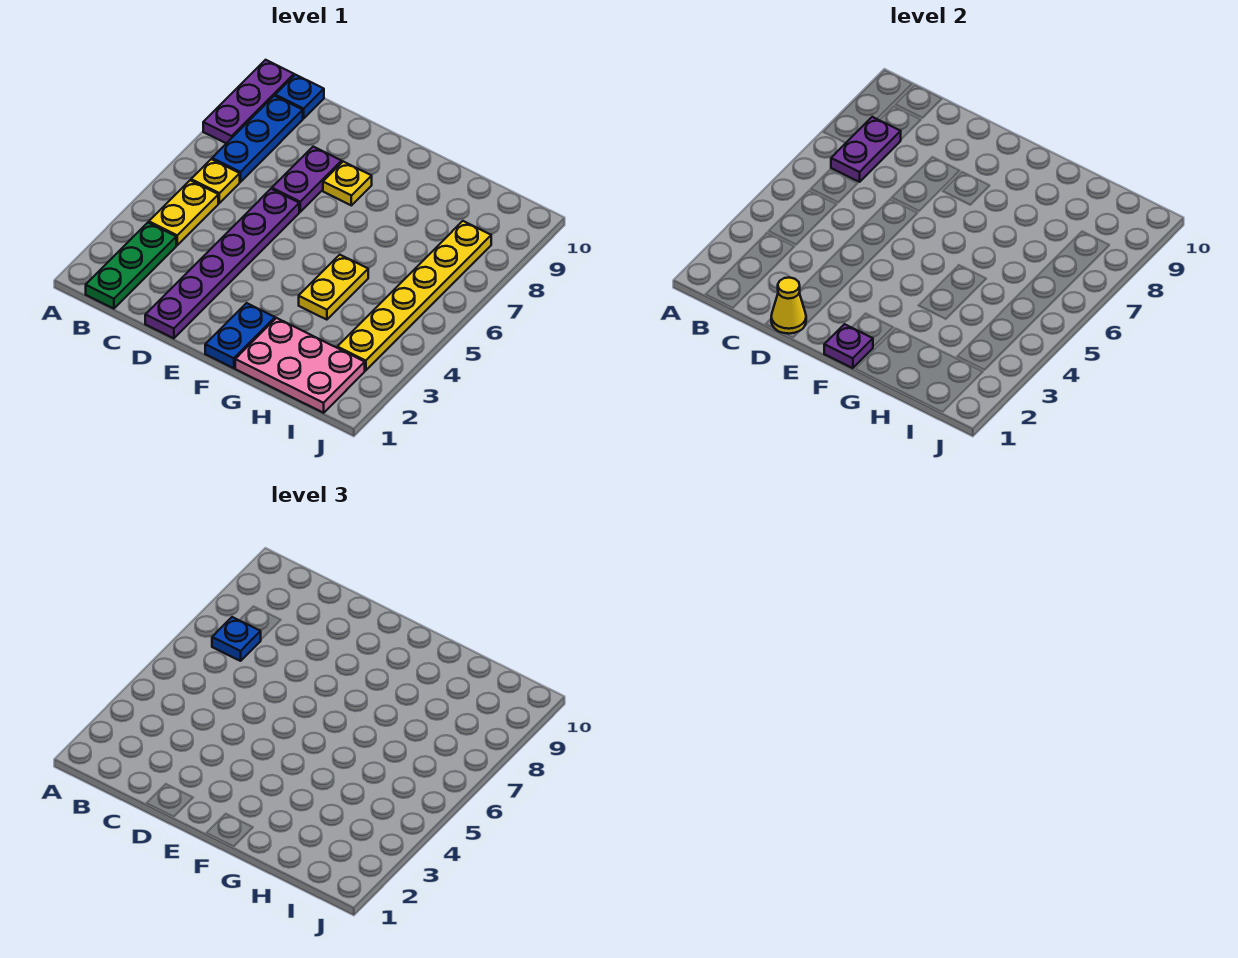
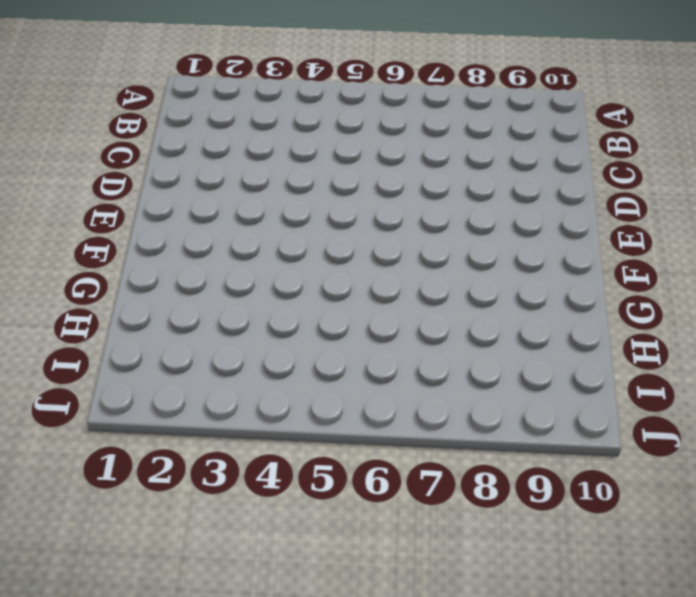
none -> purple 1x3 plate [203,60,294,143]
none -> green 1x3 plate [86,223,176,309]
none -> yellow 1x2 plate [149,180,218,245]

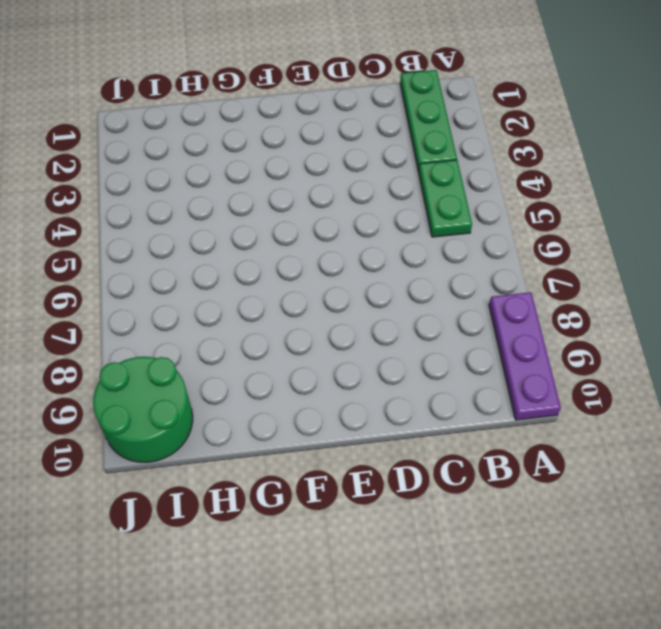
green 1x2 plate [419,160,472,237] -> yellow 1x2 plate [149,180,218,245]
green 2x2 round brick [93,357,193,462] -> none
none -> yellow 1x1 plate [191,159,240,203]
none -> blue 1x3 plate [212,96,303,182]
none -> blue 1x1 plate [275,75,324,118]

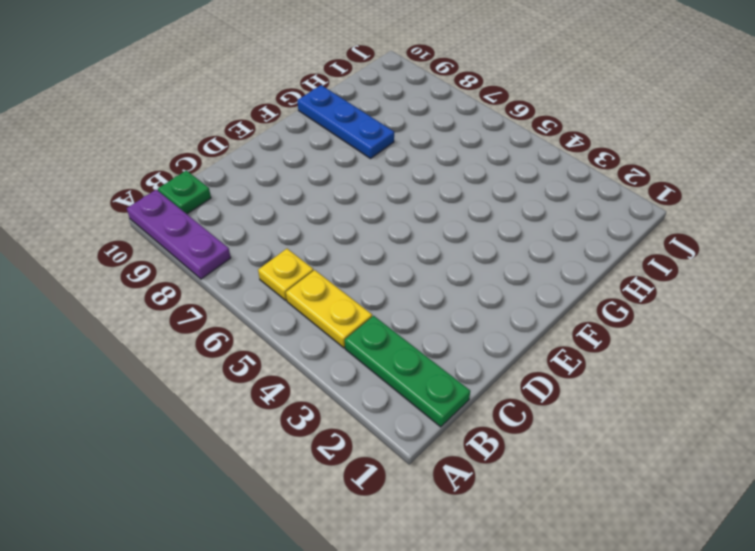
green 1x1 plate [158,171,211,214] -> blue 1x1 plate [275,75,324,118]
blue 1x3 plate [297,85,394,159] -> blue 1x3 plate moved to [212,96,303,182]
none -> purple 1x6 plate [145,189,299,338]
none -> purple 1x2 plate [272,147,342,212]
none -> yellow 1x1 plate [323,162,372,205]

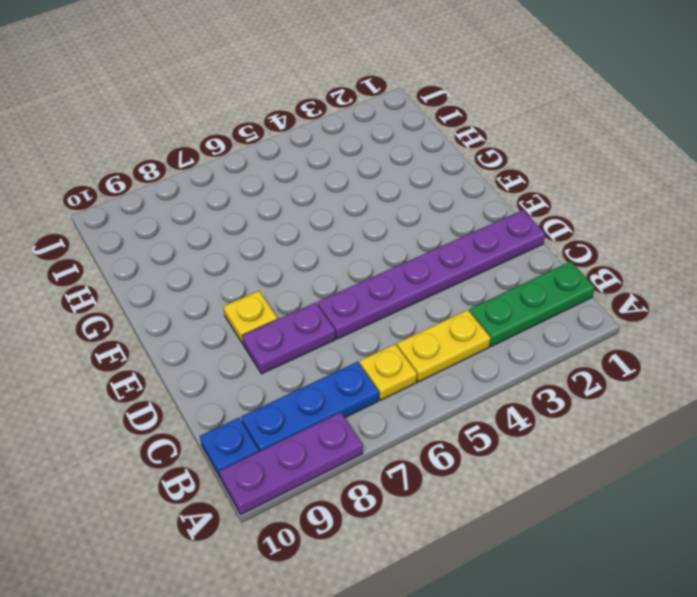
none -> blue 1x2 plate [205,303,275,368]
none -> pink 2x3 plate [235,318,365,413]
none -> yellow 1x2 plate [299,255,368,320]

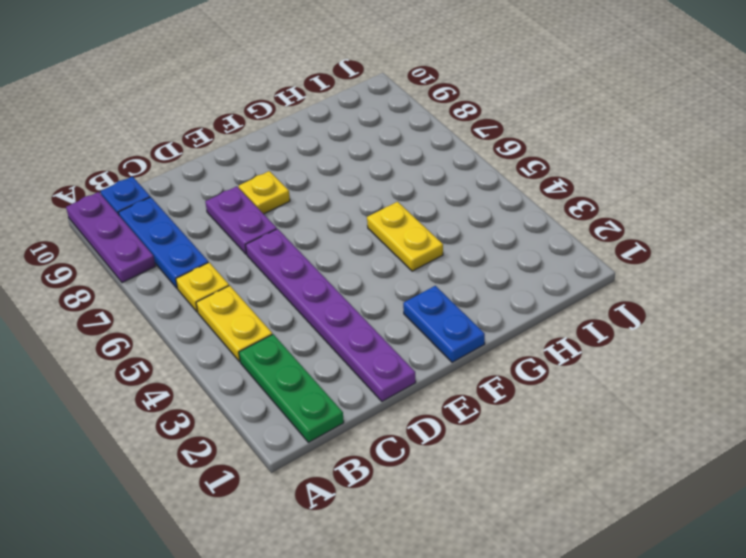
none -> pink 2x3 plate [235,318,365,413]
none -> yellow 1x6 plate [337,221,491,371]
none -> purple 1x2 plate [831,117,901,182]

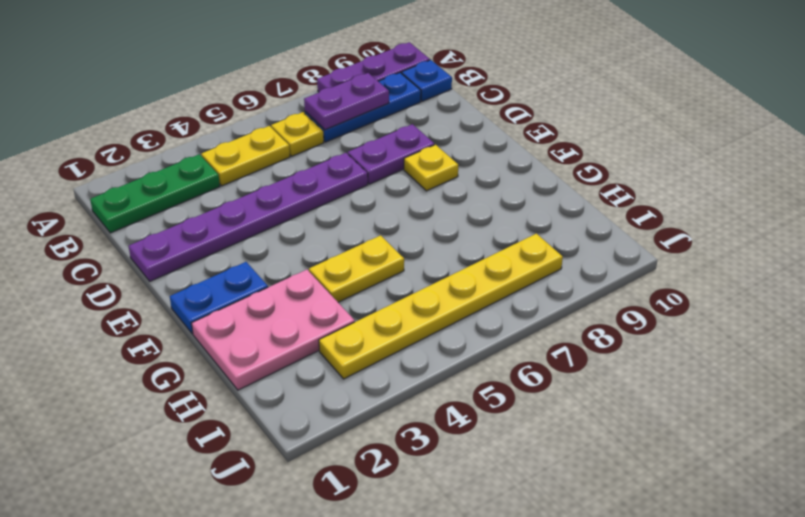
pink 2x3 plate [191,270,355,390] -> pink 2x3 plate turned to [235,318,365,413]
none -> yellow 1x1 cone [771,278,806,334]
none -> purple 1x1 plate [824,324,873,368]
none -> blue 1x1 plate [212,617,261,661]

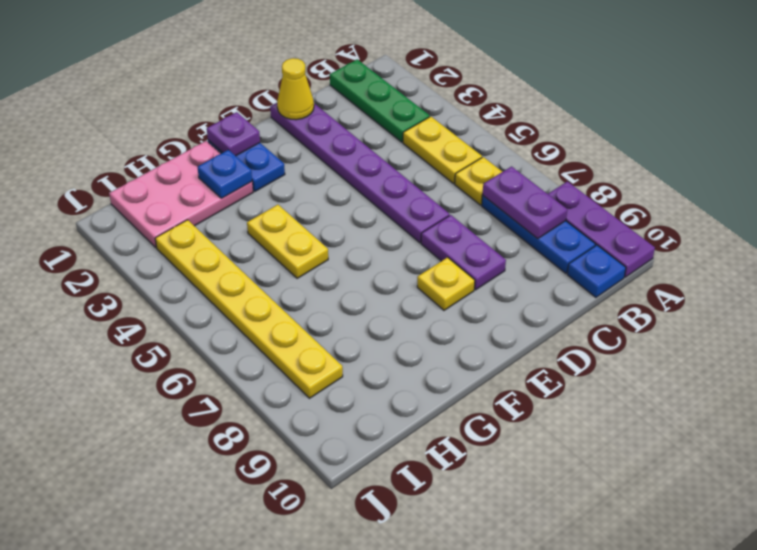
blue 1x1 plate [197,150,252,198] -> blue 1x1 plate moved to [212,617,261,661]

